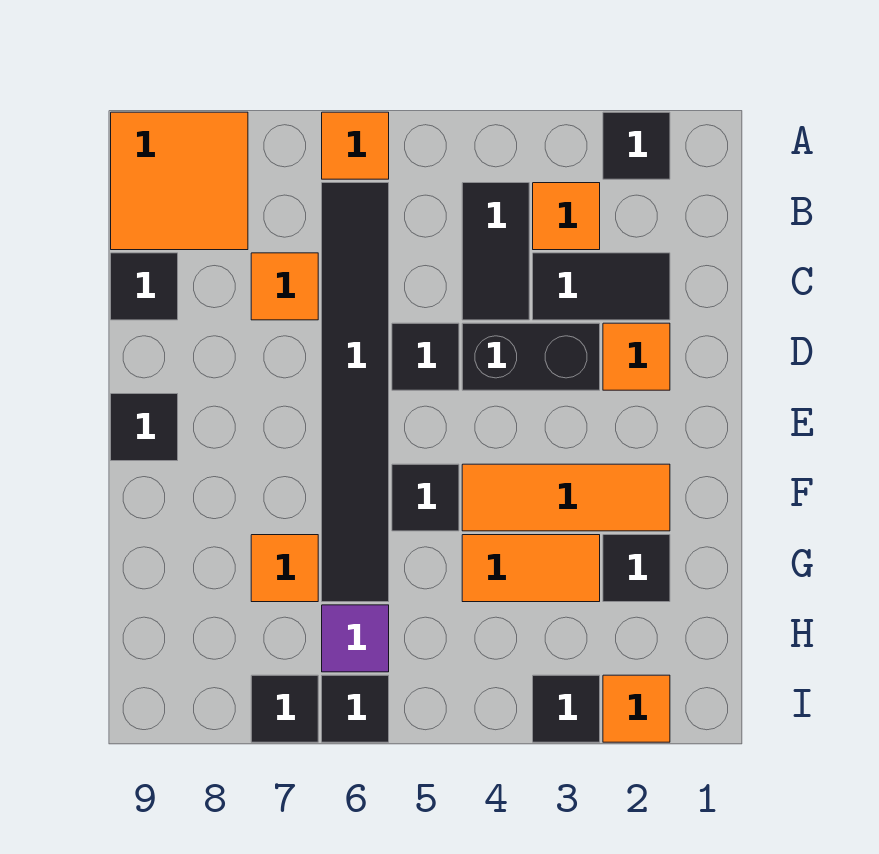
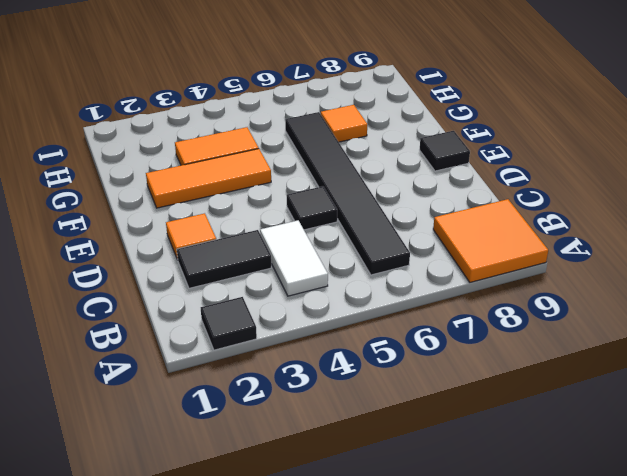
white 1x2 tile [260,220,328,296] -> black 1x2 tile [462,183,529,320]
none -> orange 1x1 tile [322,112,389,179]
none -> orange 1x1 tile [533,183,600,250]
none -> orange 1x1 tile [251,253,318,320]

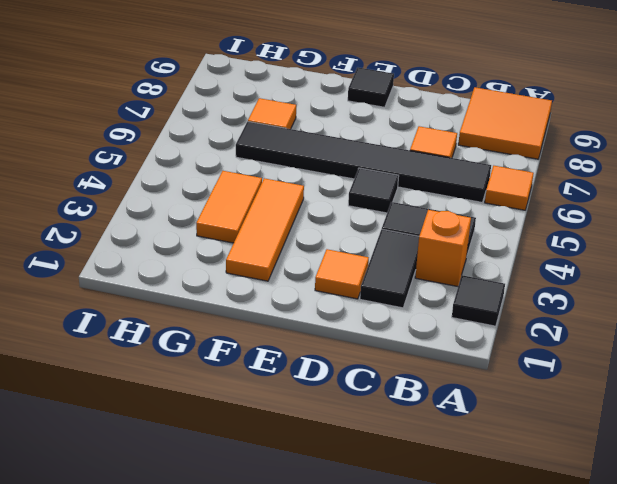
orange 1x1 brick [415,210,471,287] -> orange 1x1 tile [533,183,600,250]
none -> black 1x1 tile [111,253,178,320]
none -> black 1x2 brick [462,323,600,390]
none -> black 1x1 tile [392,464,459,531]

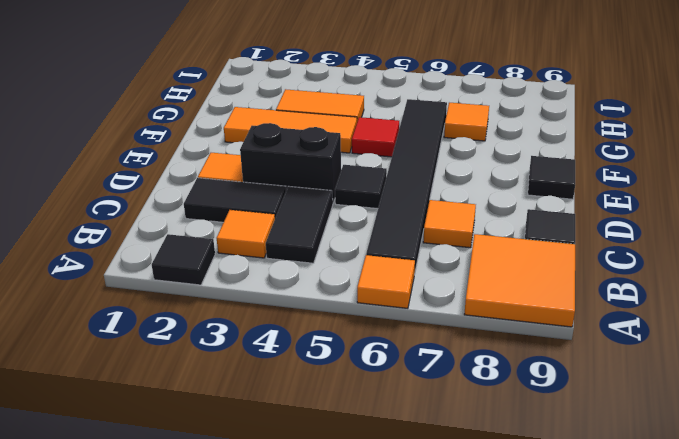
red 1x1 tile [352,117,399,157] -> black 1x1 tile [392,464,459,531]
none -> black 1x1 tile [603,535,670,602]
none -> purple 1x1 tile [322,605,389,672]
none -> orange 1x1 tile [603,675,670,742]

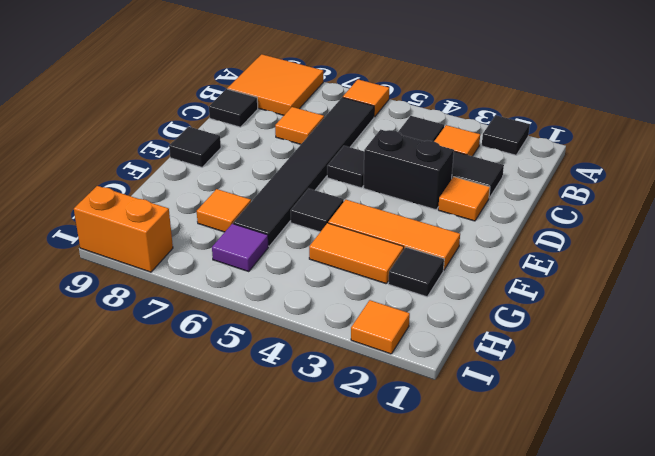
orange 1x2 brick [74,186,173,272] -> none
none -> black 1x1 tile [533,675,600,742]
none -> black 1x1 tile [322,675,389,742]
none -> black 1x1 tile [251,675,318,742]

